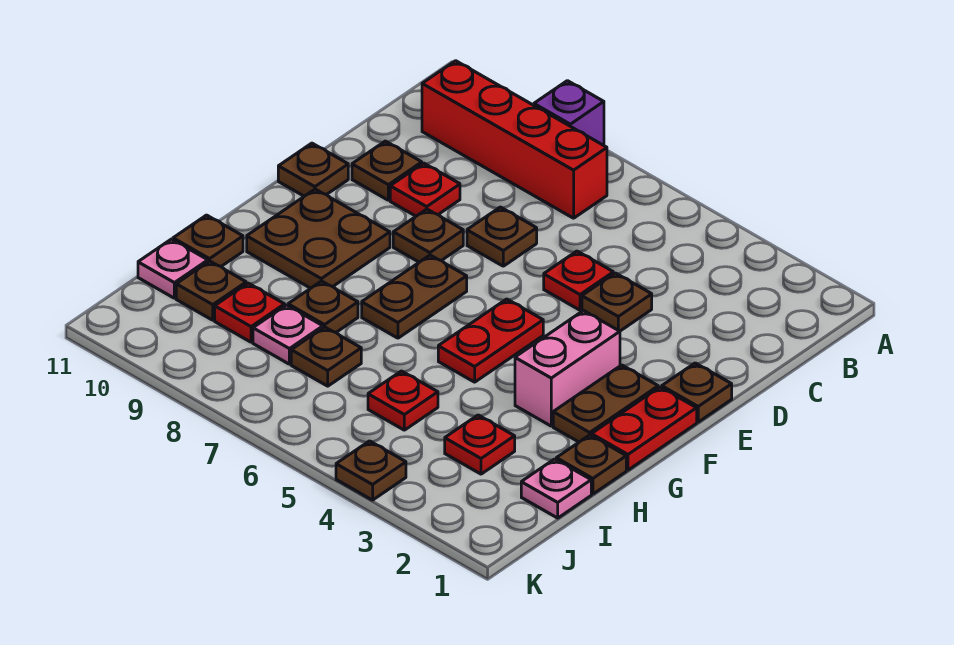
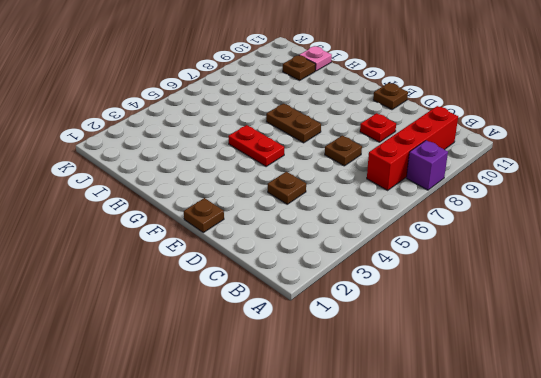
none -> red 1x1 plate [544,251,613,310]
none -> brown 1x1 plate [352,141,422,200]
none -> brown 1x1 plate [393,209,463,262]

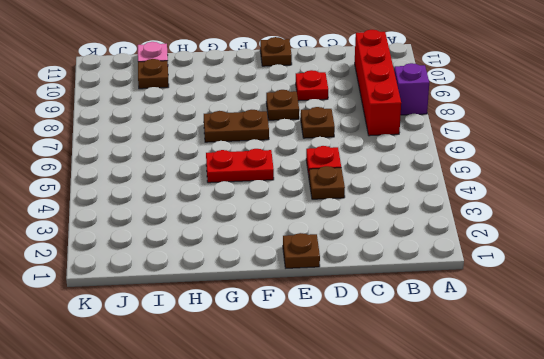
none -> brown 1x1 plate [352,141,422,200]
none -> red 1x2 plate [592,387,697,470]
none -> brown 1x2 plate [553,365,658,442]

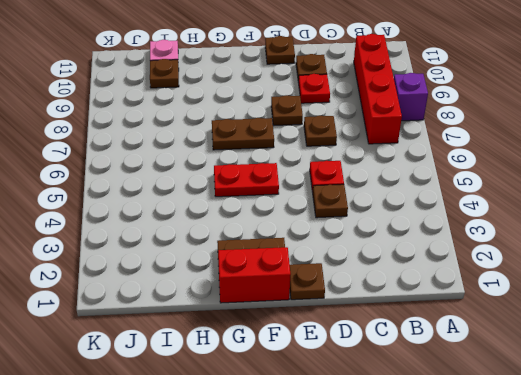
red 1x2 brick [218,247,291,303] -> red 1x2 plate [592,387,697,470]
none -> pink 1x2 brick [515,311,620,426]
none -> brown 2x2 plate [247,189,390,288]
none -> brown 1x1 plate [556,435,626,494]

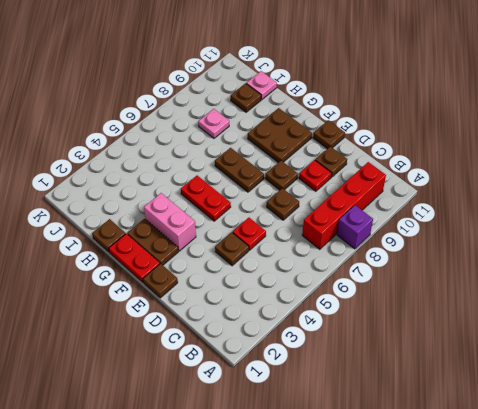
none -> brown 1x1 plate [288,281,358,332]
none -> brown 1x1 plate [173,215,243,267]
none -> pink 1x1 plate [521,459,591,518]

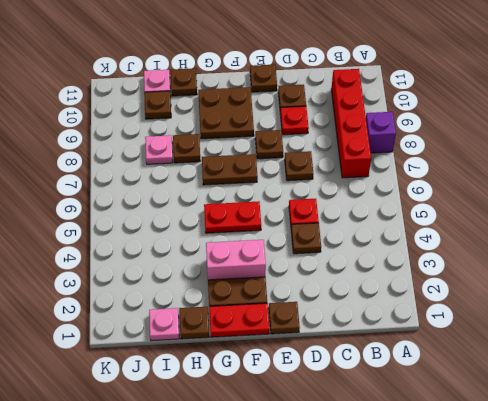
none -> red 1x1 plate [445,415,515,474]
none -> red 1x1 plate [368,371,438,430]
none -> brown 1x1 plate [291,327,361,386]

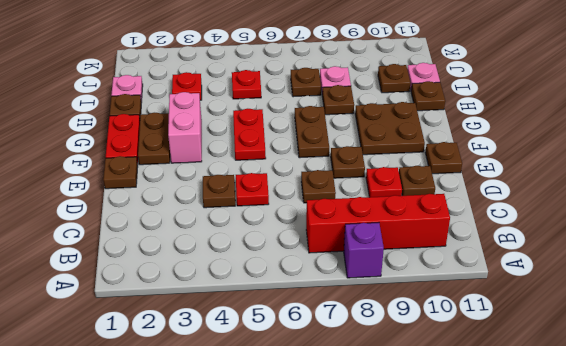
none -> red 1x1 plate [215,283,285,342]
none -> brown 1x1 plate [336,441,406,500]

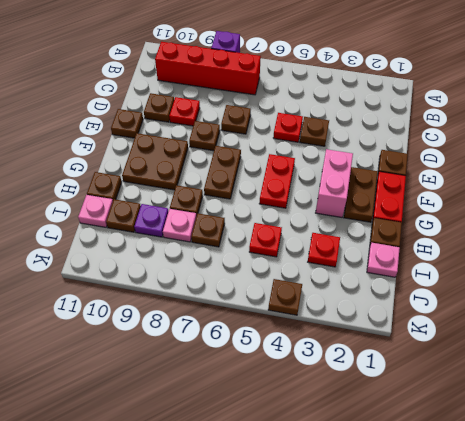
purple 1x1 plate [134,204,168,237] -> red 1x1 plate [215,283,285,342]

